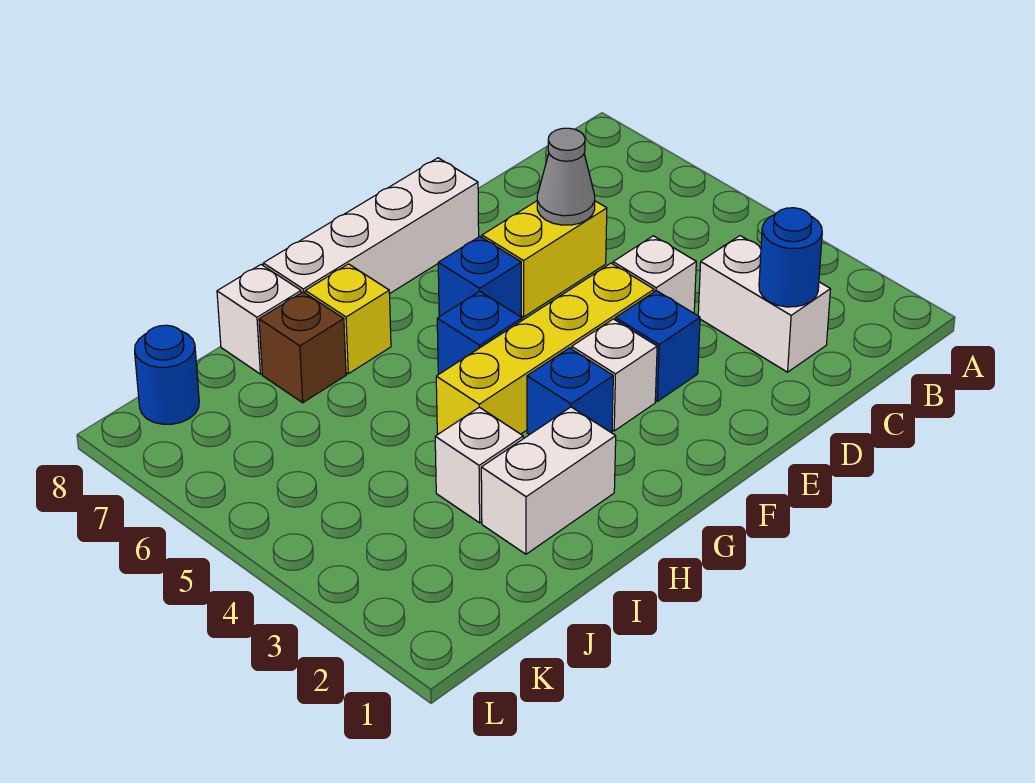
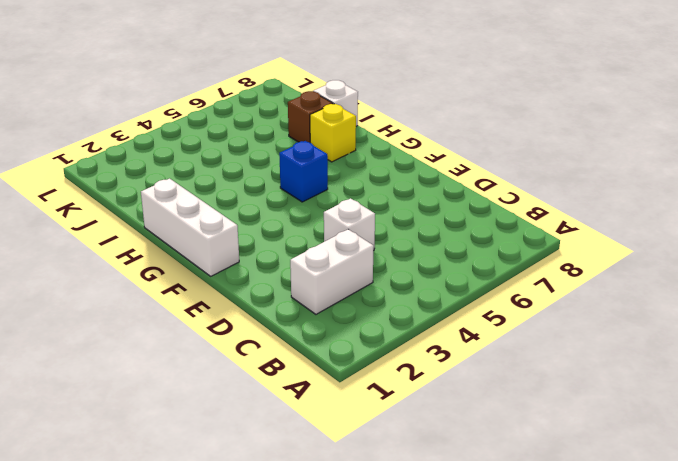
white 1x3 brick [141,179,239,276] -> none
none -> yellow 1x2 brick [482,201,607,317]
none -> blue 1x1 brick [615,291,700,401]
none -> yellow 1x4 brick [436,263,654,434]

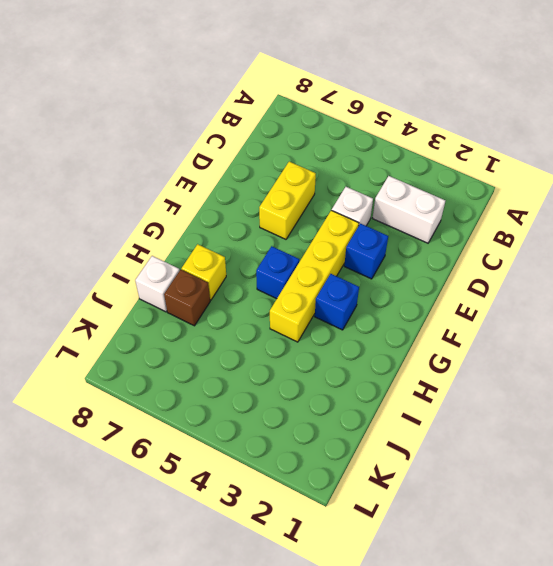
none -> white 1x4 brick [263,158,479,294]
none -> white 1x1 brick [572,319,657,431]
none -> blue 1x1 brick [438,237,521,317]

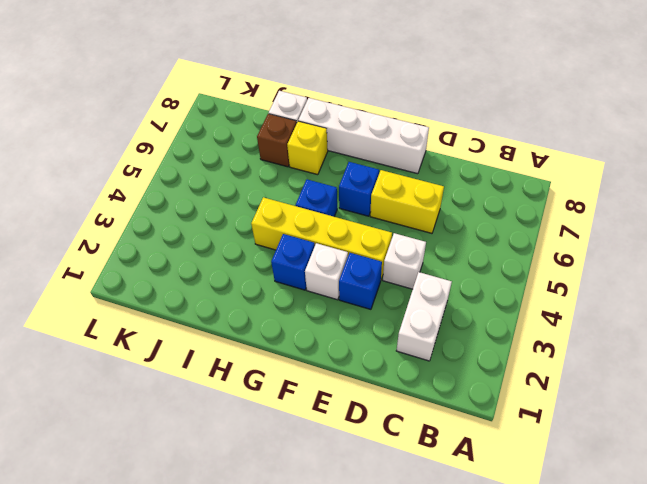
none -> white 1x2 brick [481,407,616,554]
none -> white 1x1 brick [435,407,523,523]
none -> blue 1x1 round brick [135,325,199,424]

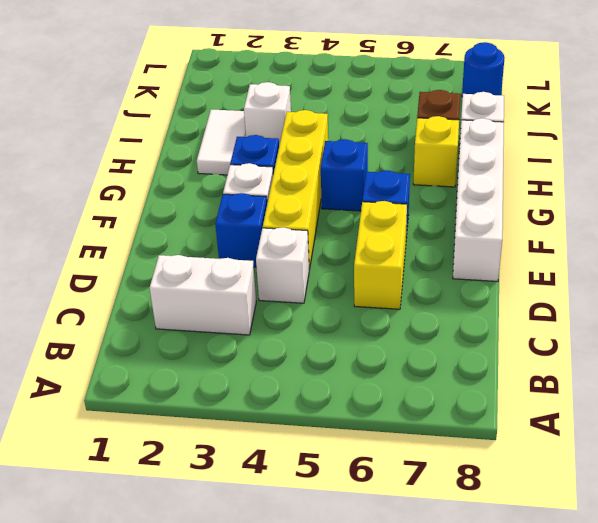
white 1x2 tile [197,109,246,175] -> white 1x2 brick [481,407,616,554]
none -> blue 1x1 round brick [759,208,822,307]
none -> grey 1x1 cone [537,128,595,225]

